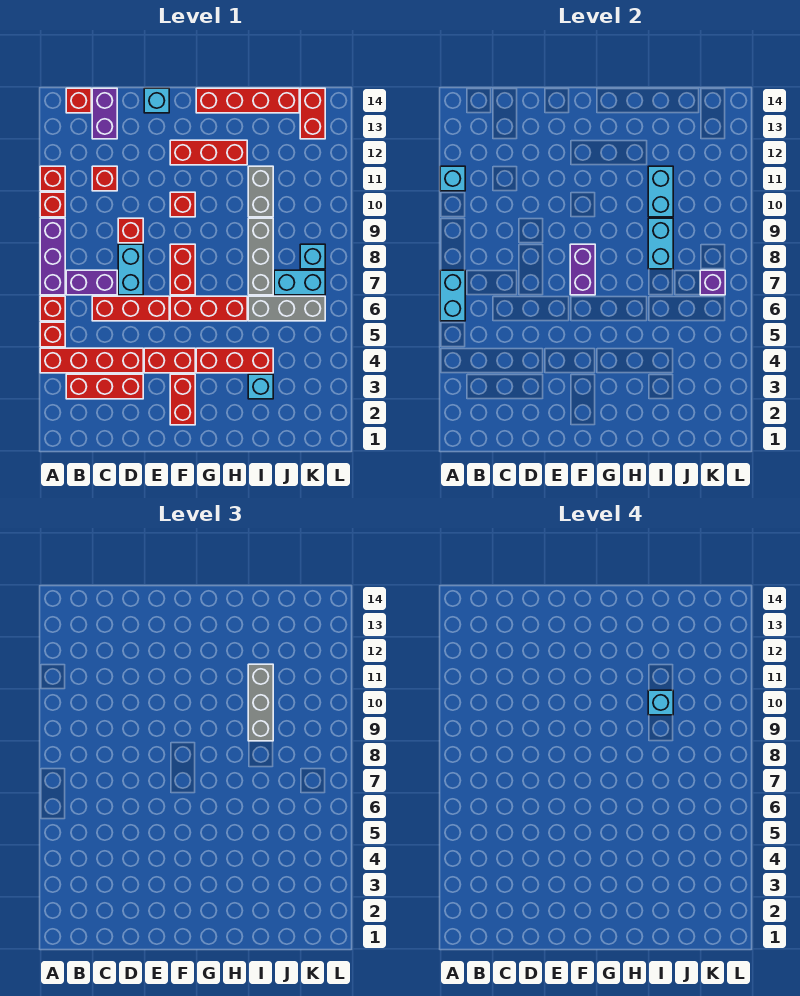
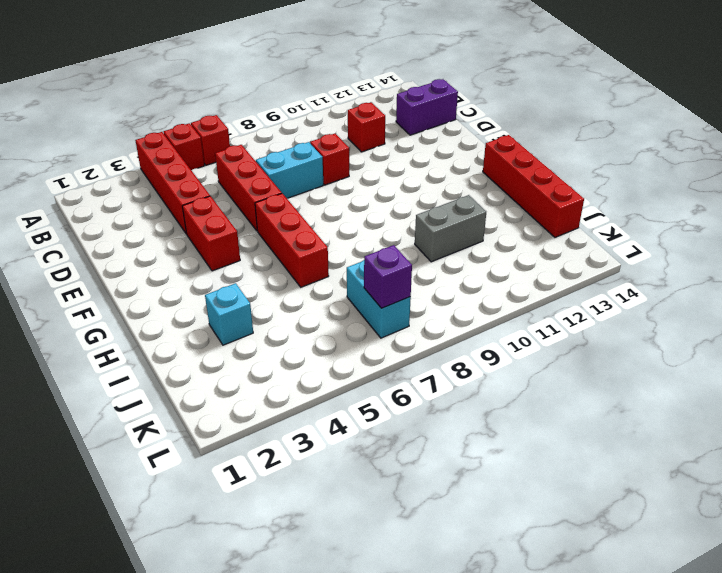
none -> purple 1x3 brick [40,218,65,295]
none -> red 1x1 brick [40,192,65,217]
none -> red 1x1 brick [40,166,65,191]
none -> red 1x3 brick [66,374,143,399]

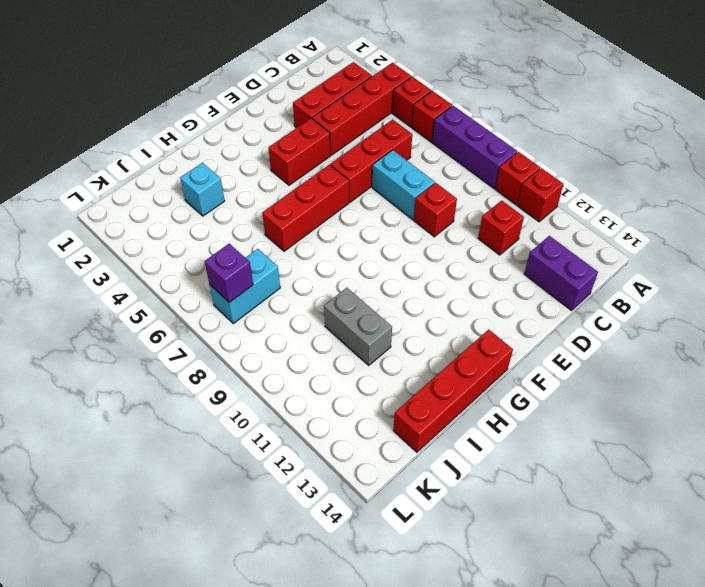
none -> purple 1x2 brick [66,270,117,295]
none -> red 1x1 brick [66,88,91,113]
none -> cyan 1x1 brick [144,88,169,113]
none -> red 1x2 brick [170,374,195,425]

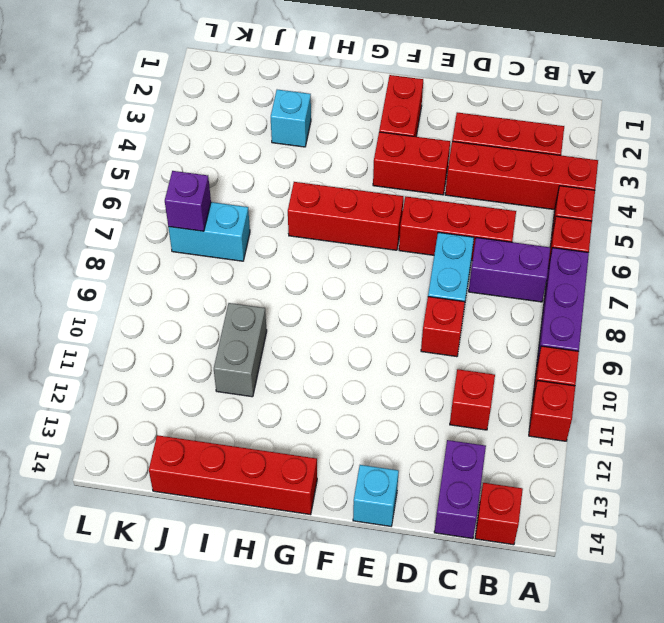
none -> red 1x2 brick [170,244,195,295]
none -> red 1x1 brick [170,192,195,217]
none -> red 1x3 brick [170,140,247,165]
none -> red 1x3 brick [196,348,273,373]

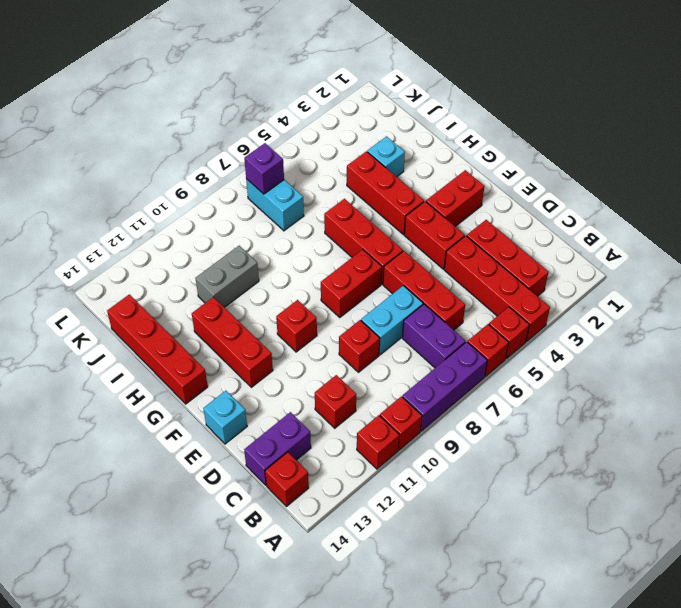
none -> grey 1x3 brick [248,296,325,321]
none -> grey 1x3 brick [248,218,273,295]
none -> cyan 1x1 brick [300,244,325,269]
none -> red 1x2 brick [300,88,325,139]

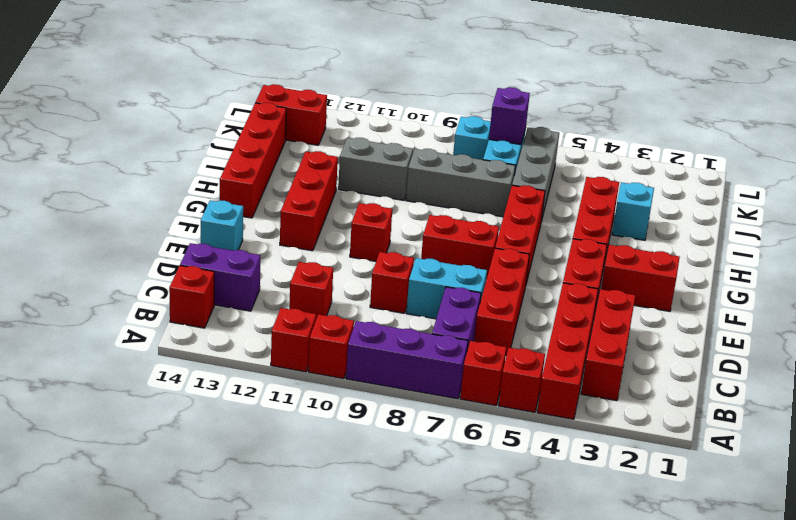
none -> cyan 1x2 brick [440,270,465,321]
none -> cyan 1x1 brick [440,166,465,191]
none -> purple 1x2 brick [570,244,595,295]
none -> cyan 1x2 brick [648,218,673,269]

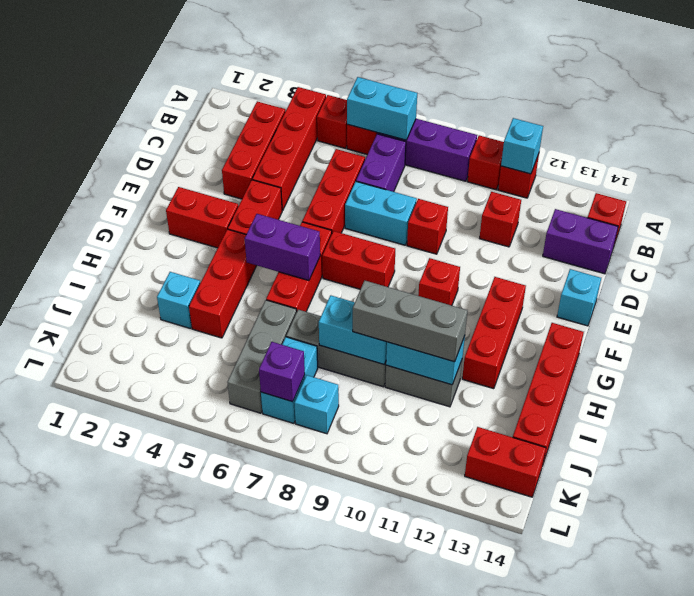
purple 1x2 brick [245,214,320,281] -> purple 1x2 brick moved to [570,244,595,295]
none -> cyan 1x1 brick [648,690,673,715]

